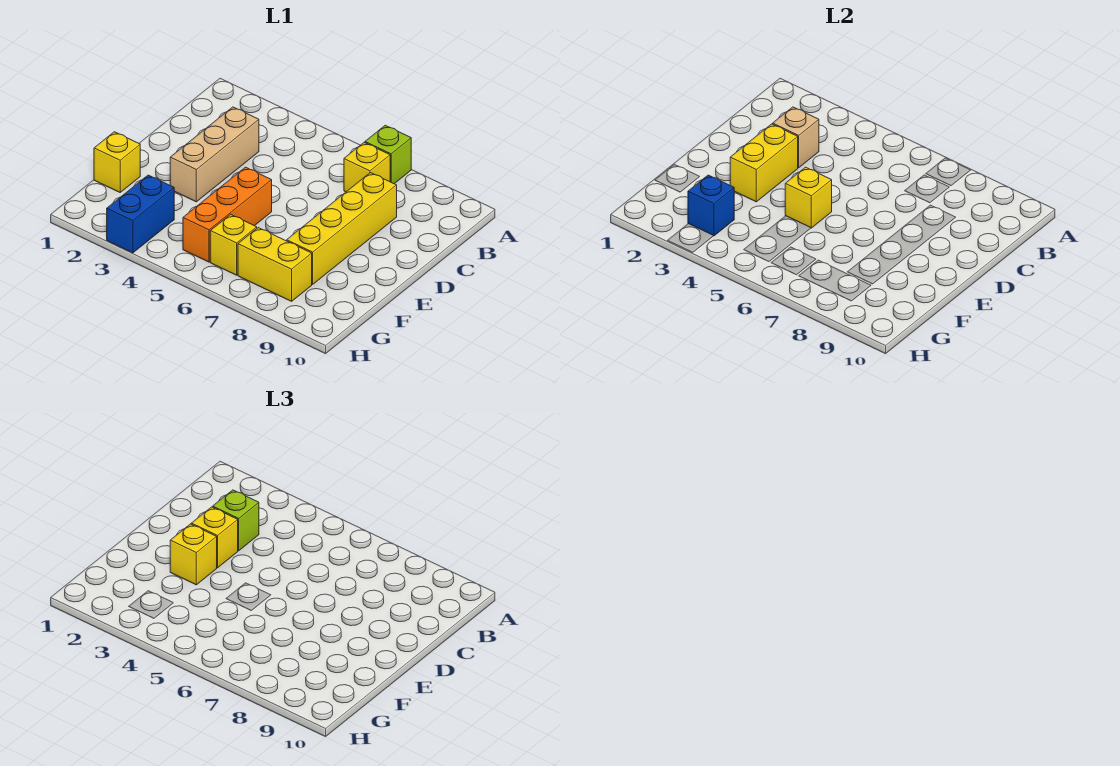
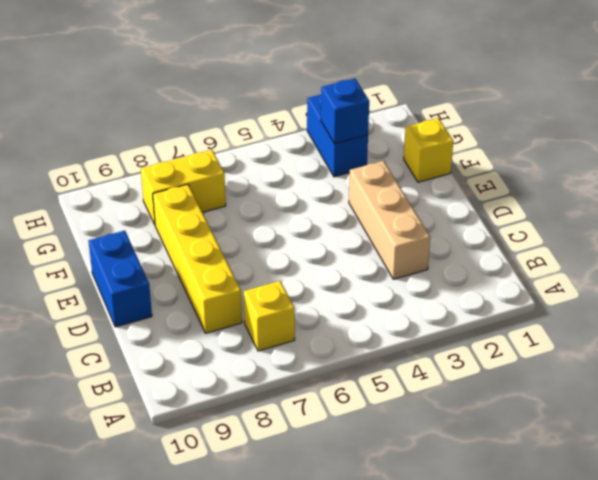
blue 1x2 brick [88,231,152,327] -> none
none -> lime 1x1 brick [365,125,411,184]
none -> orange 1x3 brick [183,167,272,262]
none -> yellow 1x1 brick [210,214,257,275]

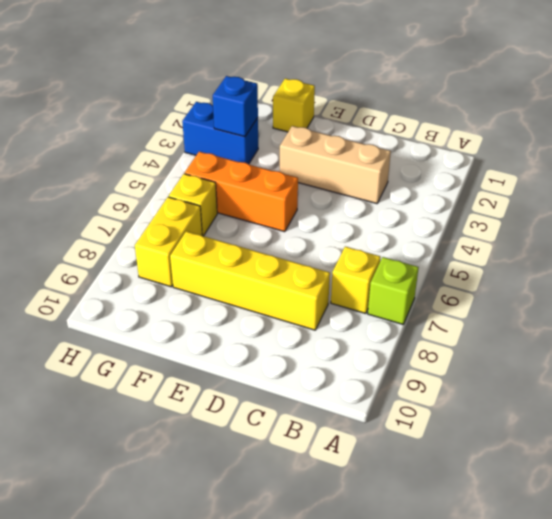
none -> tan 1x1 brick [773,107,819,168]
none -> yellow 1x2 brick [730,124,798,202]
none -> yellow 1x1 brick [785,167,832,228]

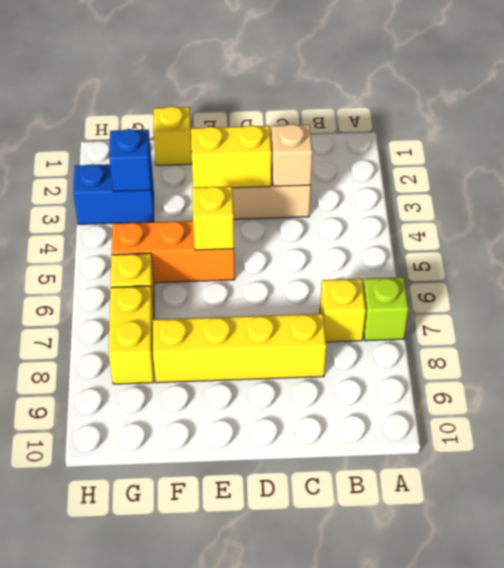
none -> lime 1x1 brick [213,490,259,551]
none -> yellow 1x1 brick [191,507,238,568]
none -> yellow 1x1 brick [170,524,217,585]

